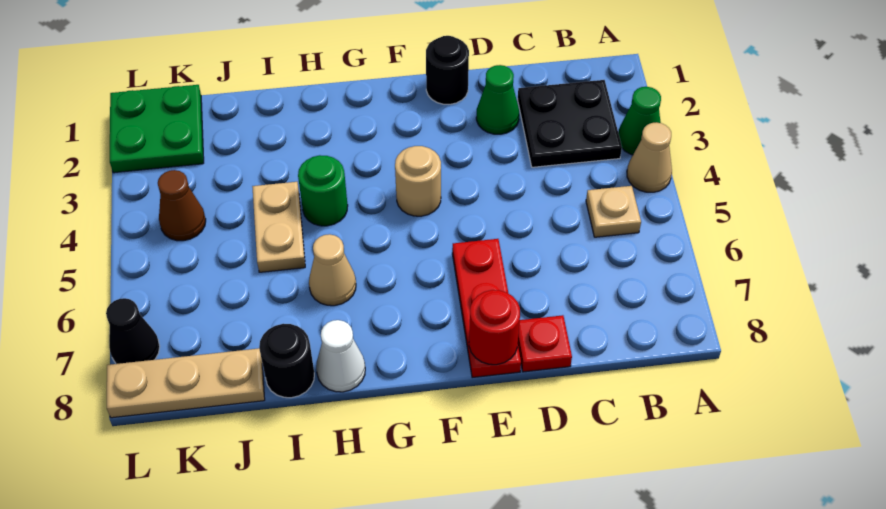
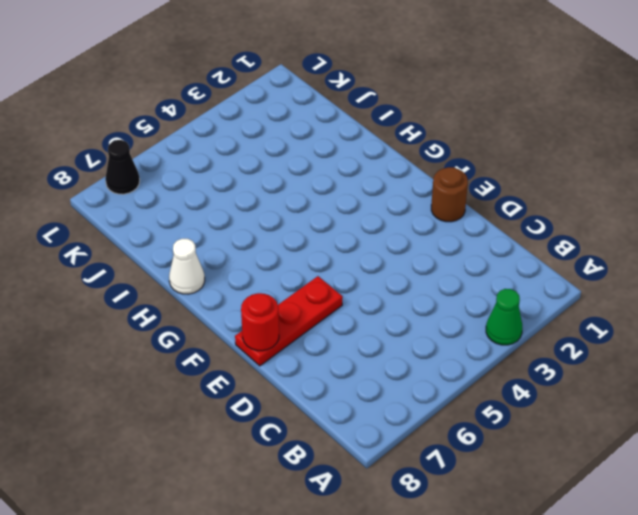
brown 1x1 round brick [431,167,468,222] -> black 1x1 round brick [426,36,469,104]
none -> tan 1x1 cone [627,122,672,192]
none -> black 2x2 plate [518,80,622,167]
none -> tan 1x1 plate [586,186,641,237]

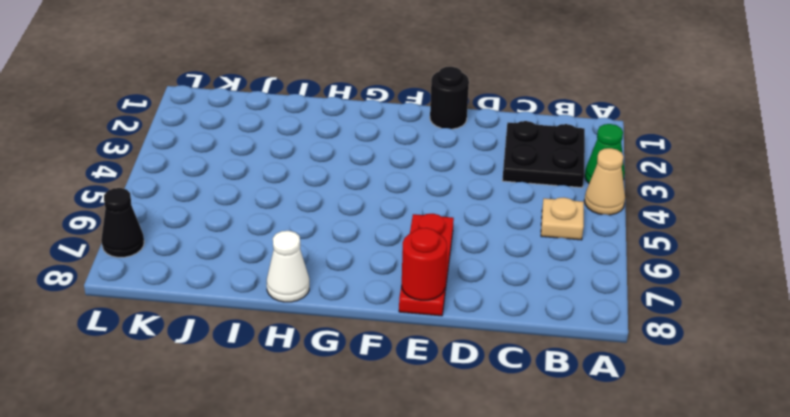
none -> green 1x1 cone [476,65,519,134]
none -> red 1x1 plate [518,315,572,372]
none -> tan 1x1 round brick [395,146,441,216]

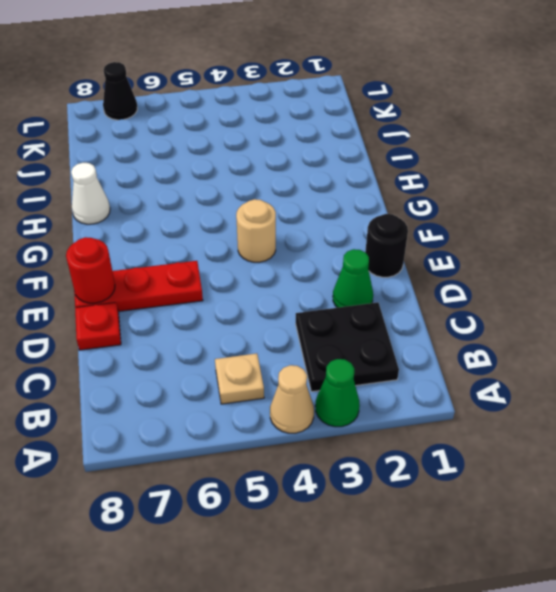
none -> green 1x1 round brick [298,156,348,226]
none -> tan 1x1 cone [309,234,356,306]
none -> tan 1x2 plate [252,182,305,272]

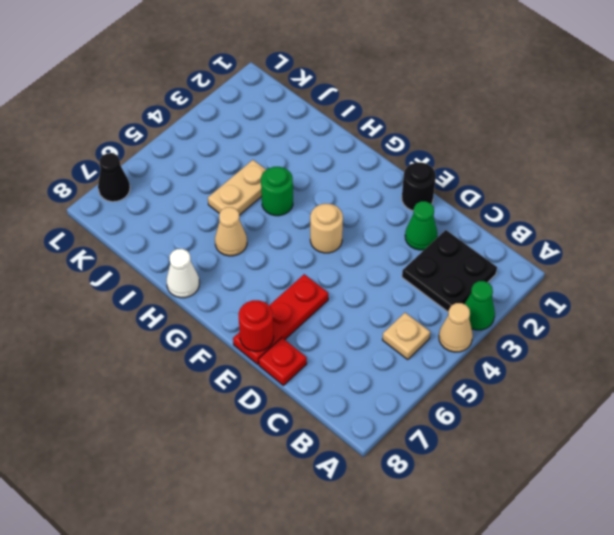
none -> black 1x1 round brick [259,324,314,398]
none -> tan 1x3 plate [107,348,265,418]
none -> green 2x2 plate [110,85,204,173]

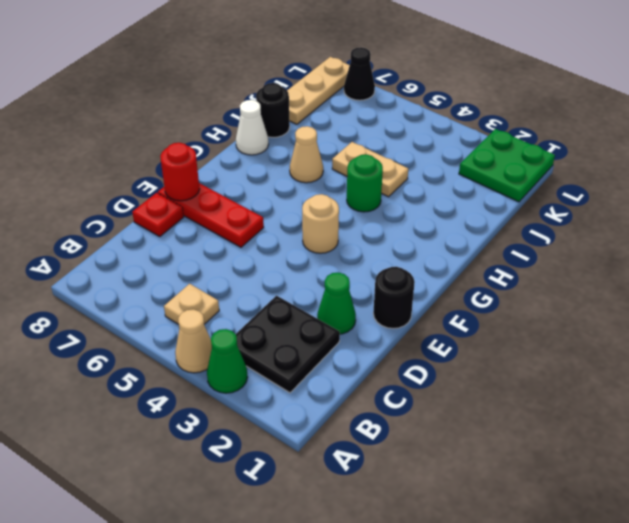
none -> brown 1x1 cone [158,170,206,241]

